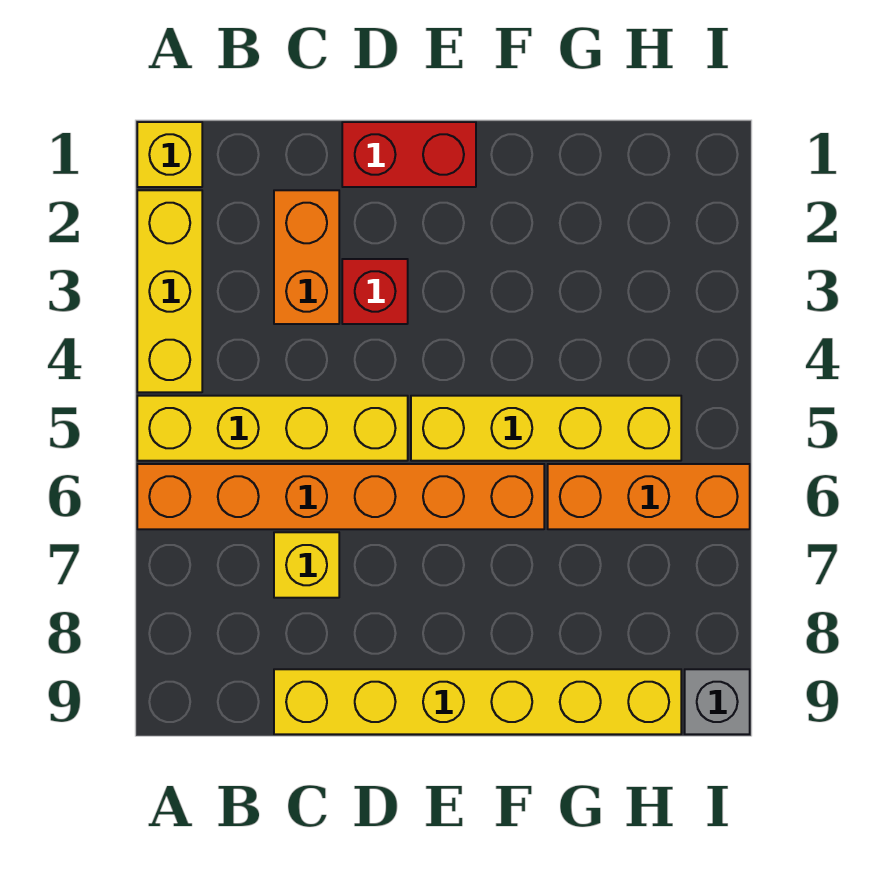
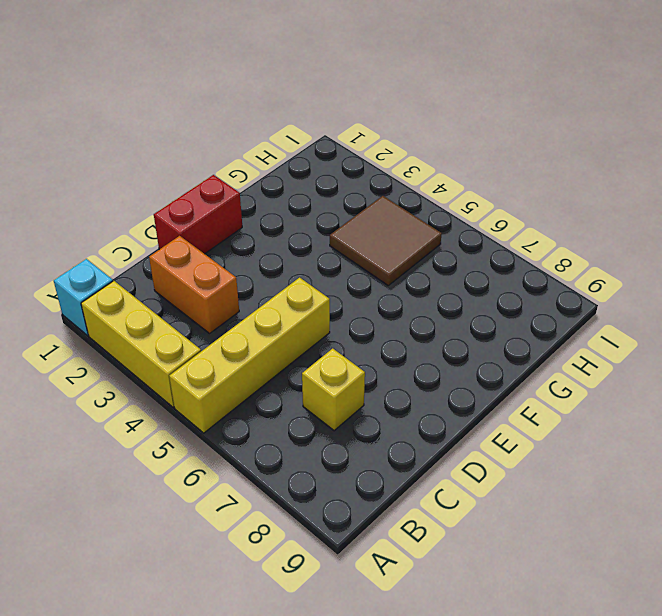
cyan 1x1 brick [54,259,113,336] -> yellow 1x1 brick [137,122,202,187]
brown 2x2 tile [330,196,442,285] -> yellow 1x4 brick [411,396,681,461]
none -> orange 1x6 brick [137,464,544,529]
none -> yellow 1x6 brick [274,669,681,734]
none -> red 1x1 brick [342,259,408,324]

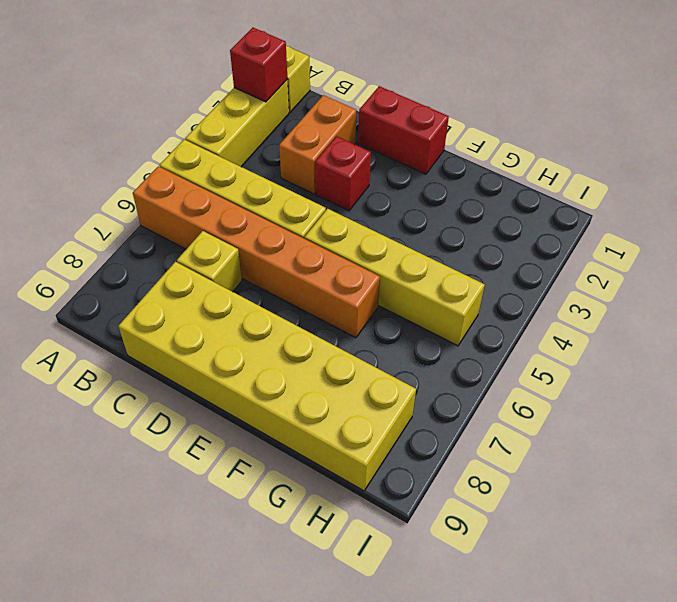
red 1x1 brick [230,28,287,102] -> none
yellow 2x6 brick [118,262,416,491] -> yellow 1x6 brick [274,669,681,734]
none -> orange 1x3 brick [548,464,750,529]
none -> grey 1x1 brick [685,669,750,734]

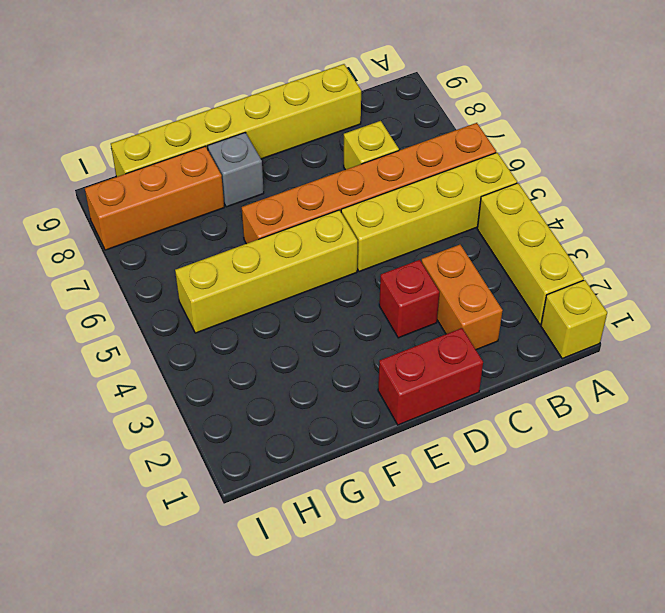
grey 1x1 brick [208,133,264,207] -> grey 1x1 brick moved to [685,669,750,734]
orange 1x3 brick [85,146,224,250] -> orange 1x3 brick moved to [548,464,750,529]

